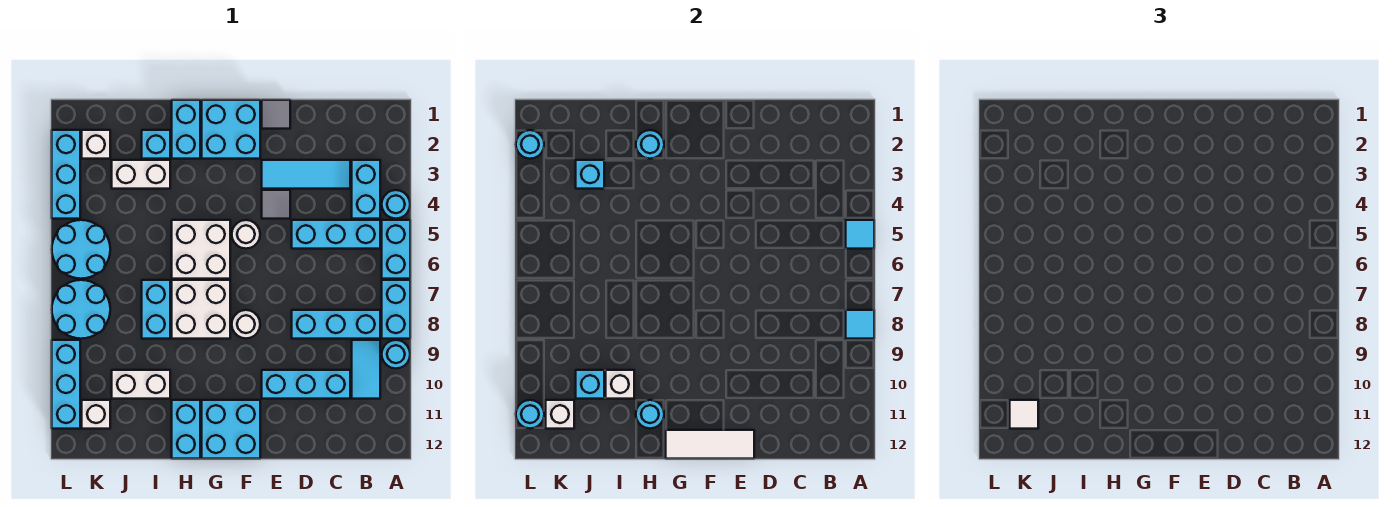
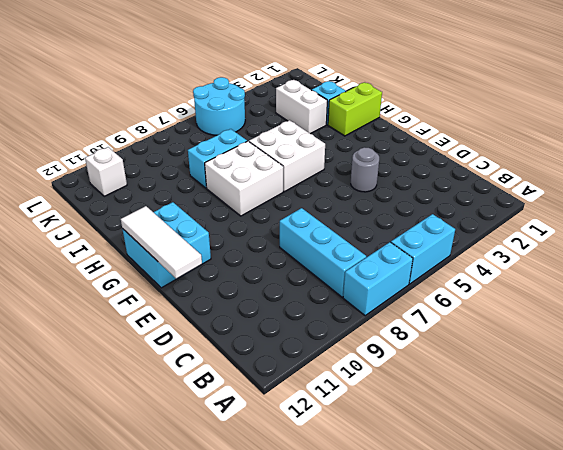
grey 1x1 round brick [351,147,379,192] -> grey 1x1 tile [262,190,290,219]
lime 1x2 brick [328,83,382,136] -> cyan 1x2 brick [172,100,200,159]
none -> cyan 1x1 round brick [382,190,410,219]
none -> cyan 1x1 round brick [382,340,410,368]
none -> cyan 1x2 brick [352,160,380,219]
none -> cyan 1x3 brick [292,220,380,249]

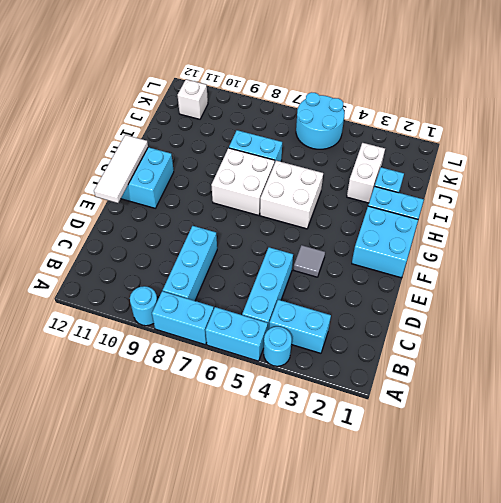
none -> cyan 1x2 tile [352,340,380,399]
none -> cyan 1x3 tile [262,160,350,189]
none -> cyan 1x3 brick [262,370,350,399]
none -> grey 1x1 tile [262,100,290,129]

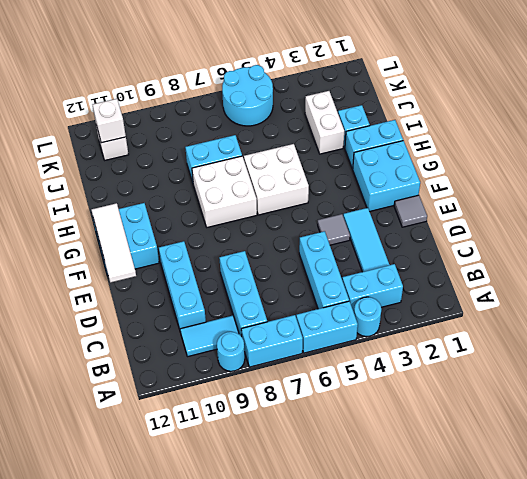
none -> white 1x1 round brick [232,220,260,249]
none -> white 1x1 round brick [232,310,260,338]
none -> cyan 1x2 brick [172,400,200,459]
none -> white 1x2 brick [112,370,170,399]

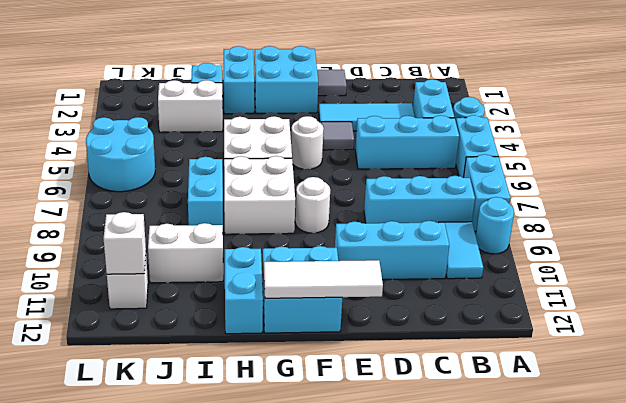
none -> white 1x1 brick [82,130,110,159]
none -> cyan 2x2 round brick [52,280,110,339]
none -> cyan 1x3 brick [52,130,80,219]
none -> cyan 1x3 brick [52,340,80,429]

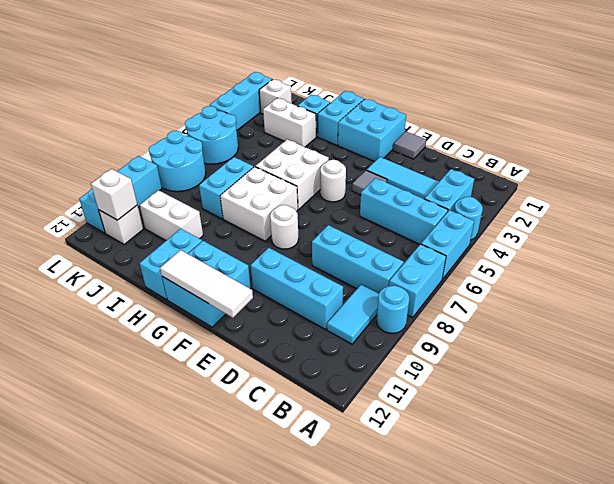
none -> cyan 1x1 tile [846,220,874,249]
none -> cyan 1x1 tile [846,310,874,339]
none -> cyan 1x1 round brick [636,130,664,159]
none -> cyan 1x1 round brick [636,400,664,428]

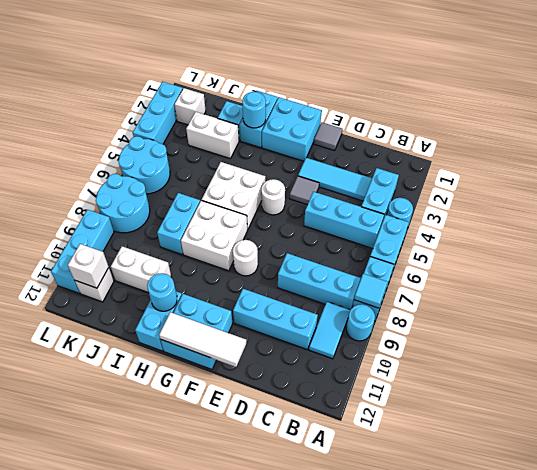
none -> cyan 1x1 tile [846,220,874,249]
none -> white 1x1 brick [606,370,634,399]
none -> cyan 1x1 brick [576,160,604,189]
none -> cyan 1x1 brick [576,370,604,399]

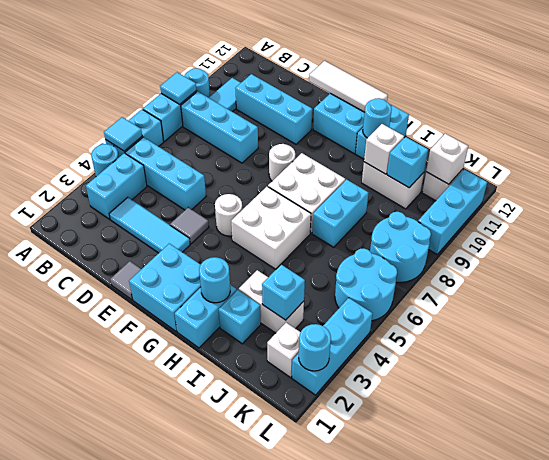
none -> cyan 1x1 round brick [516,400,544,428]
none -> white 1x1 tile [1010,400,1038,429]

